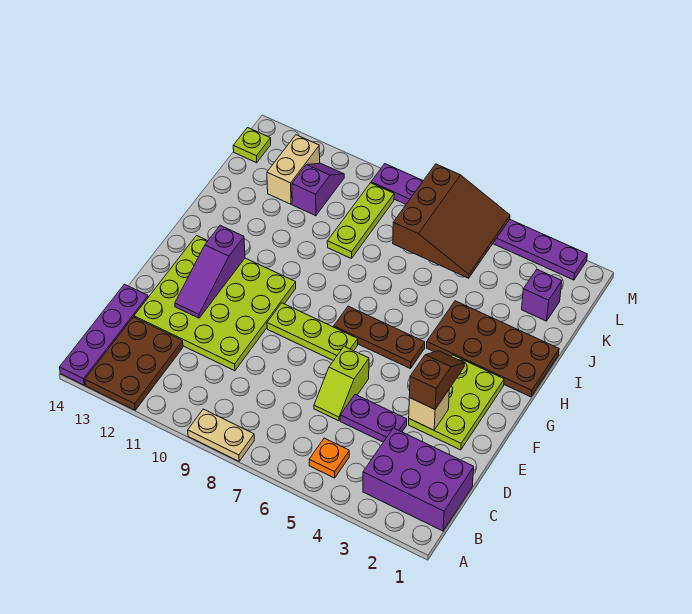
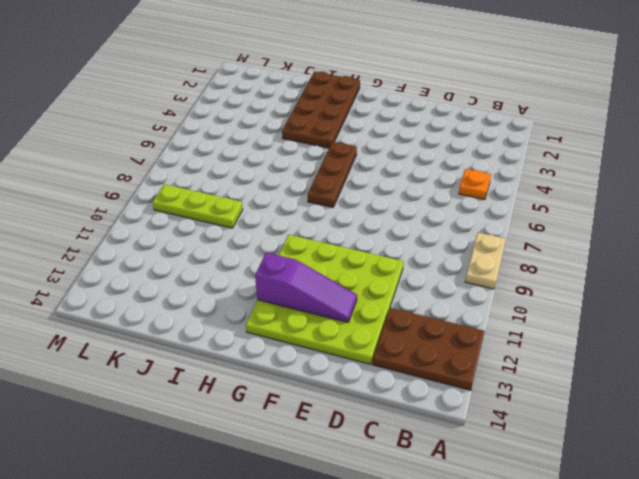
none -> purple 1x4 plate [60,284,148,385]
none -> purple 2x3 brick [363,428,474,531]
none -> purple 1x2 plate [340,394,407,442]

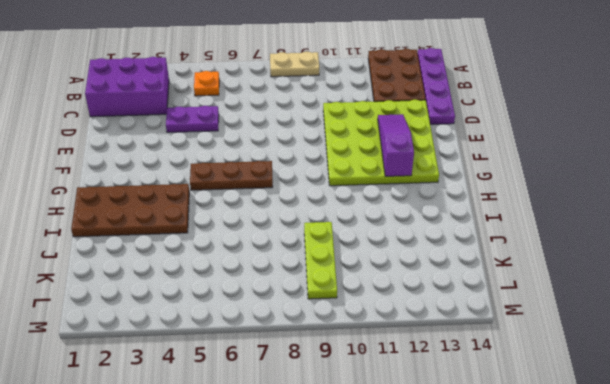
none -> lime 1x2 slope [314,346,369,421]
none -> lime 2x3 plate [409,355,504,450]
none -> lime 1x3 plate [267,303,358,361]

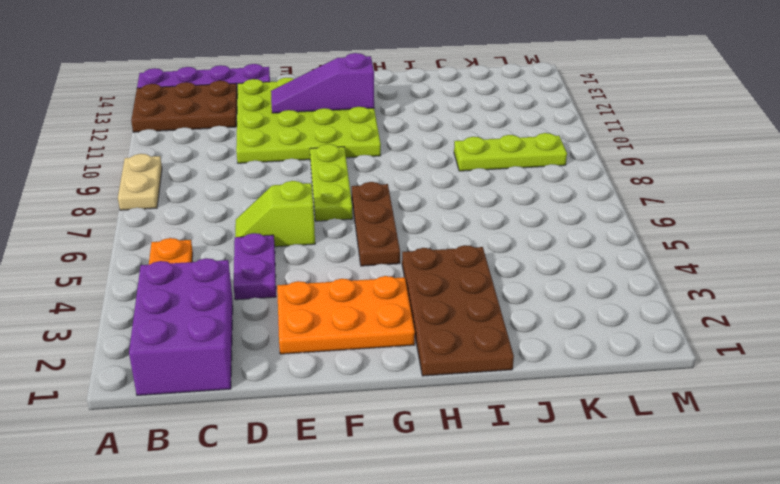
orange 2x3 plate [277,276,415,354] -> lime 2x3 plate [409,355,504,450]
none -> purple 1x1 brick [522,270,562,321]
none -> purple 1x2 slope [292,163,344,216]
none -> tan 1x2 brick [267,135,320,204]

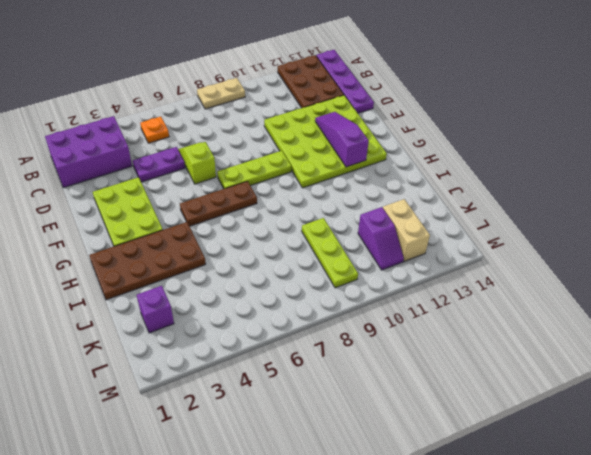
none -> lime 1x1 plate [233,128,271,163]
none -> purple 1x8 plate [371,164,587,280]
none -> tan 1x1 brick [409,390,449,430]

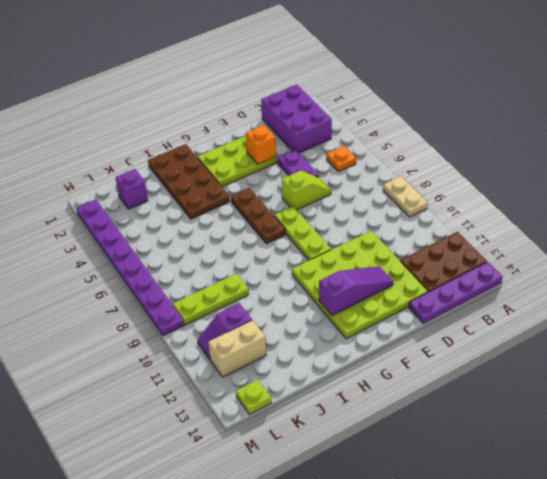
orange 1x1 brick [246,125,276,164] -> tan 1x1 brick [409,390,449,430]
none -> brown 3x3 slope [393,164,510,278]
none -> brown 1x2 slope [409,351,465,409]

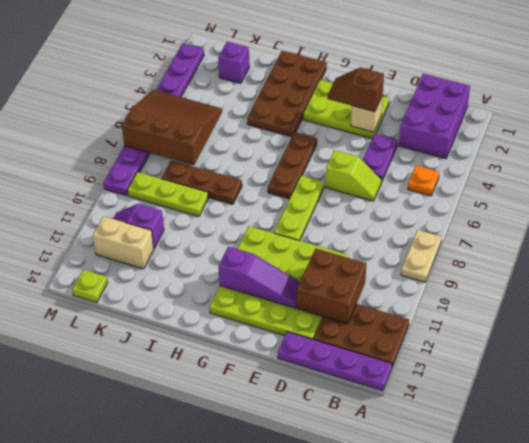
brown 2x2 brick [297,248,366,324] -> none
brown 1x3 plate [161,160,242,204] -> none

